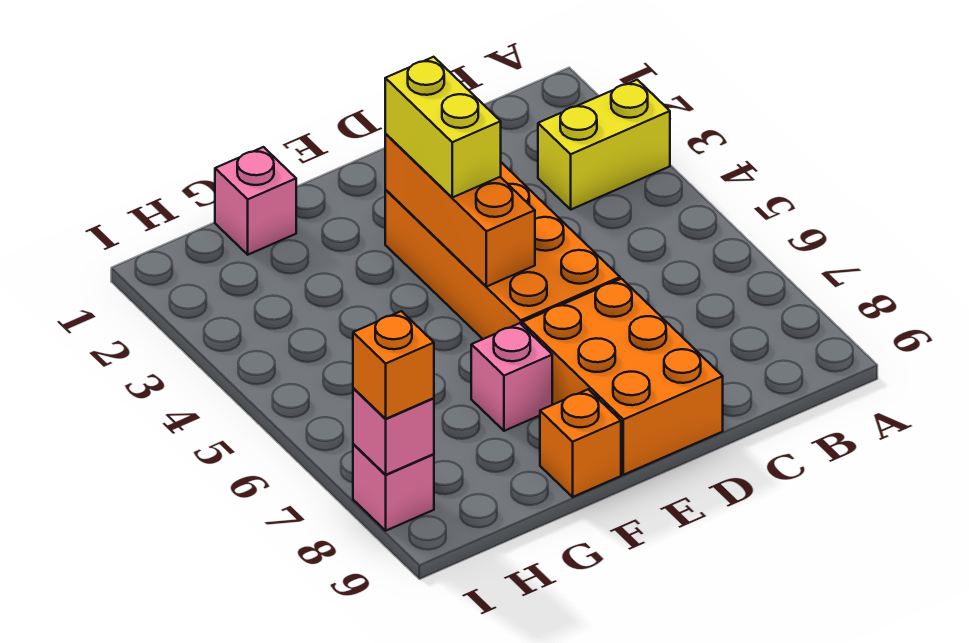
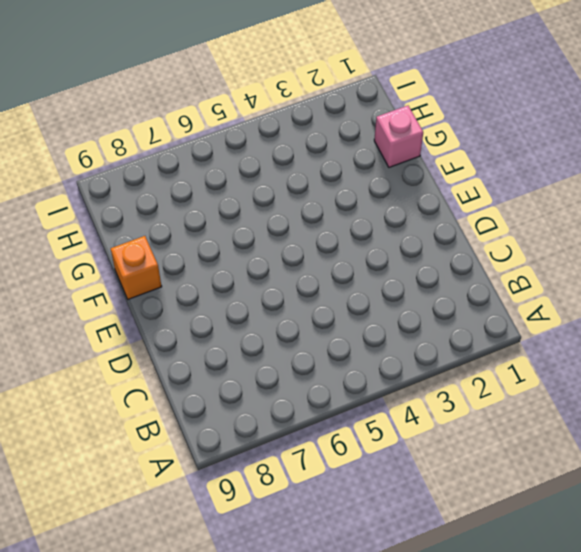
none -> yellow 1x2 brick [538,80,670,209]
none -> orange 2x4 brick [385,162,620,339]

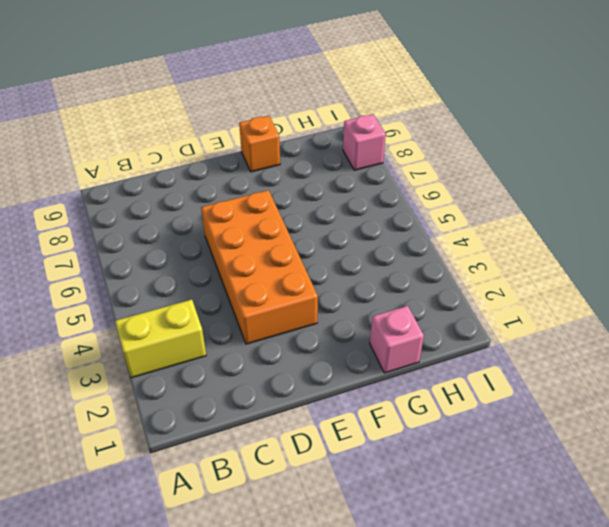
none -> orange 2x3 brick [522,279,723,475]
none -> pink 1x1 brick [471,323,552,431]

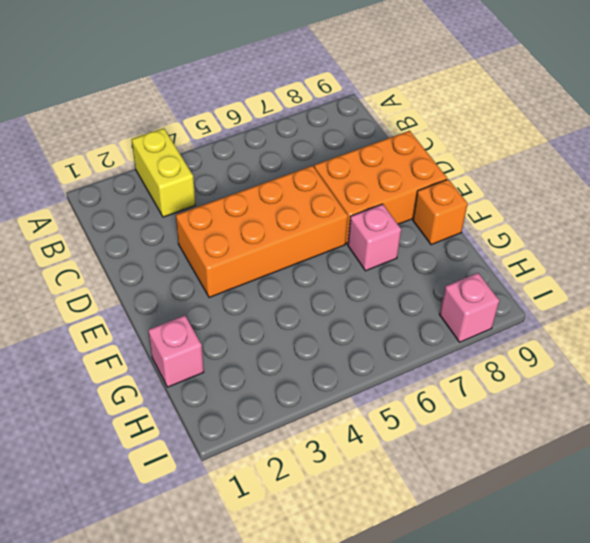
none -> orange 1x3 brick [385,134,535,287]
none -> pink 1x1 brick [353,388,434,475]

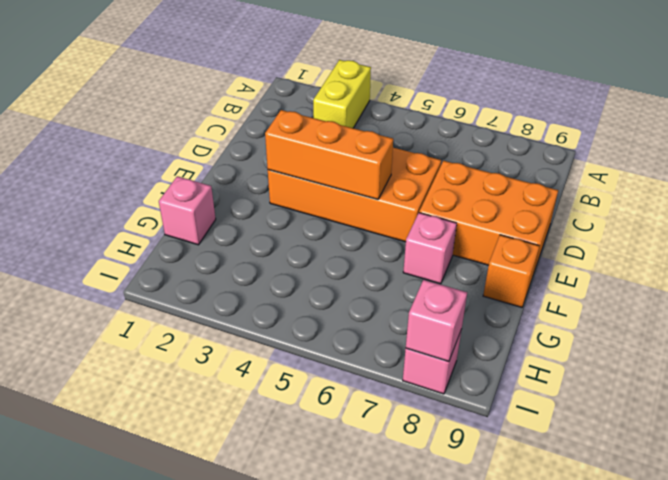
none -> yellow 1x2 brick [385,57,501,198]
none -> orange 1x1 brick [353,311,434,419]

